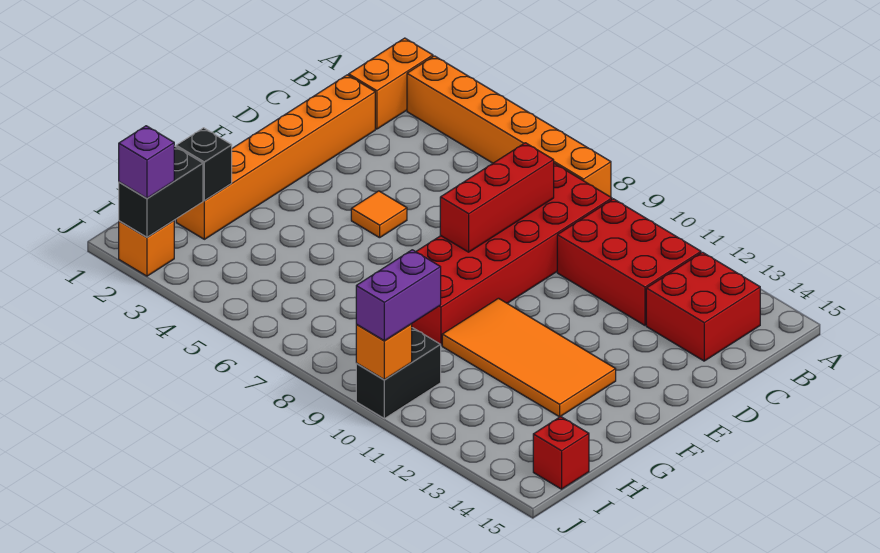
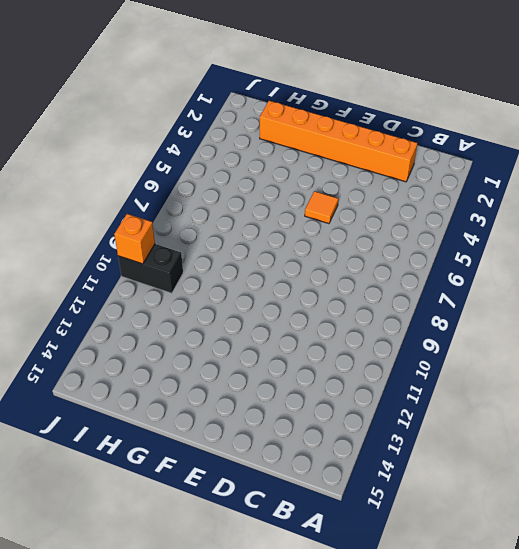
none -> orange 1x2 brick [349,38,433,129]
none -> orange 1x6 brick [407,56,611,197]
none -> red 2x6 brick [412,163,612,346]

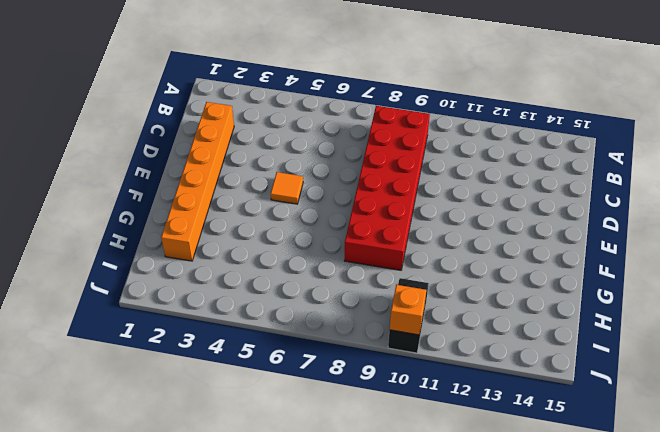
none -> orange 1x2 brick [349,38,433,129]
none -> orange 1x6 brick [407,56,611,197]
none -> red 2x3 brick [557,199,701,325]

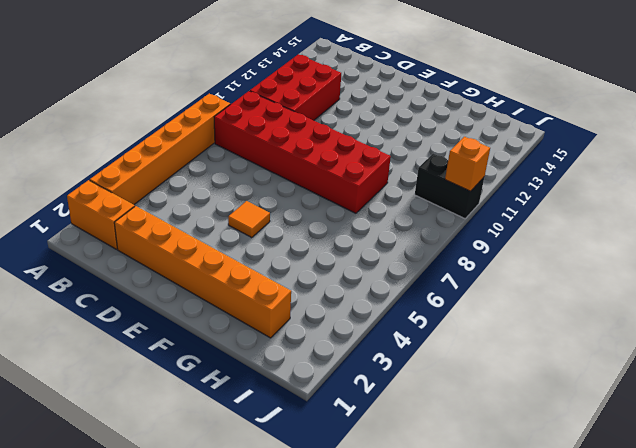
none -> red 2x2 brick [646,252,760,361]
none -> orange 2x4 tile [442,298,616,417]
none -> red 1x1 brick [533,417,589,489]

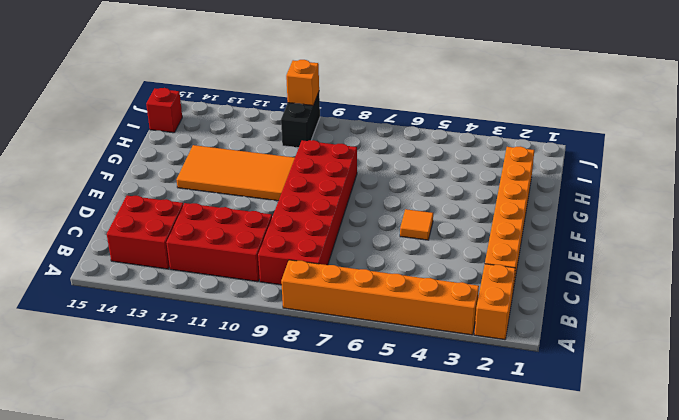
none -> orange 1x1 brick [119,221,174,276]
none -> red 1x3 brick [440,143,554,252]
none -> black 1x1 brick [176,128,232,201]

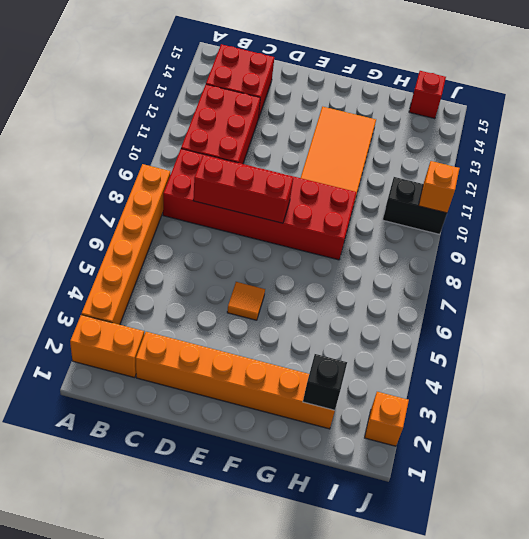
none -> black 1x2 brick [119,146,203,237]
none -> purple 1x2 brick [356,250,441,341]
none -> purple 1x1 brick [119,126,174,198]

